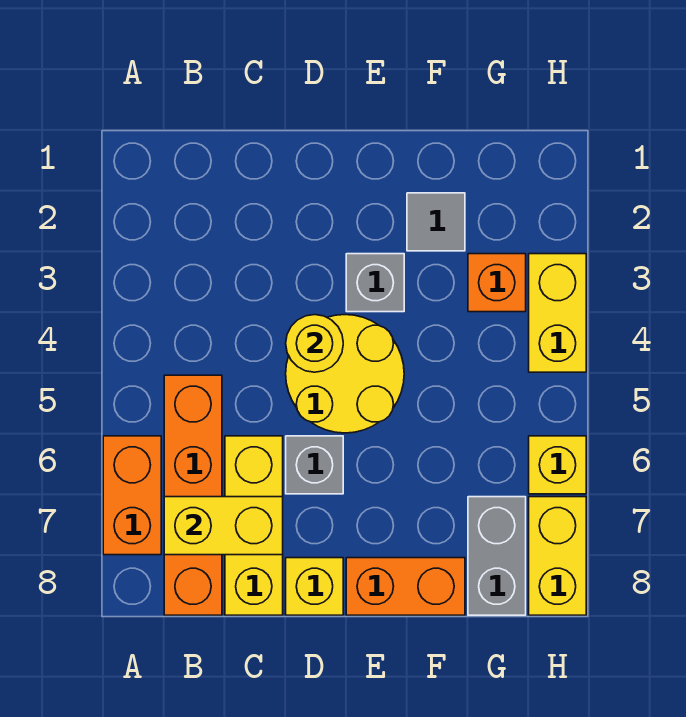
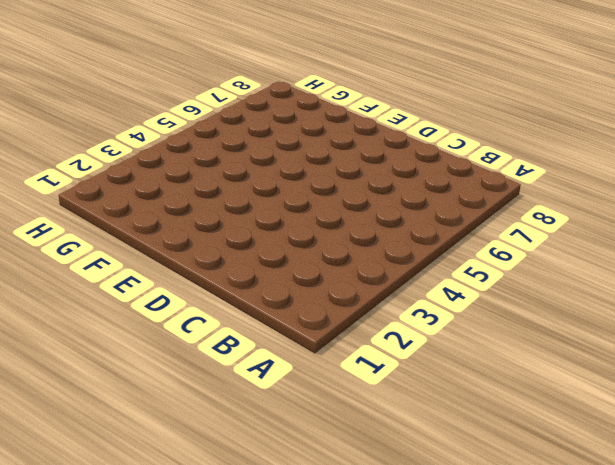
none -> orange 1x2 brick [103,436,161,555]
none -> orange 1x4 brick [164,375,222,615]
none -> yellow 1x3 brick [225,436,283,615]

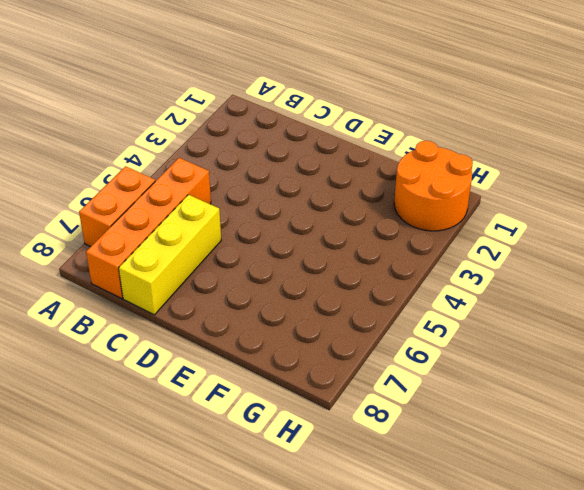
orange 2x2 round brick [394,141,473,231] -> none
none -> yellow 2x2 round brick [286,315,404,433]
none -> grey 1x1 brick [286,436,343,494]
none -> yellow 1x1 brick [286,558,343,615]

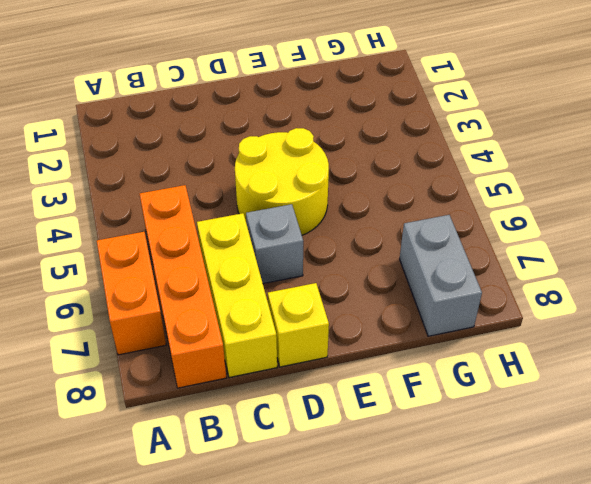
none -> grey 1x1 brick [346,254,404,312]
none -> orange 1x2 brick [346,558,465,615]
none -> grey 1x1 tile [407,193,465,251]

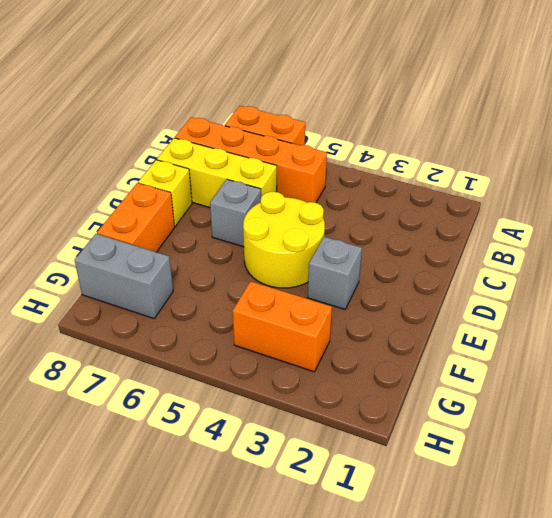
orange 1x2 brick [233,281,332,372] -> orange 1x1 brick [468,254,526,312]
none -> grey 1x1 tile [407,193,465,251]
none -> yellow 1x2 brick [529,254,586,372]
none -> yellow 1x1 brick [529,436,586,494]

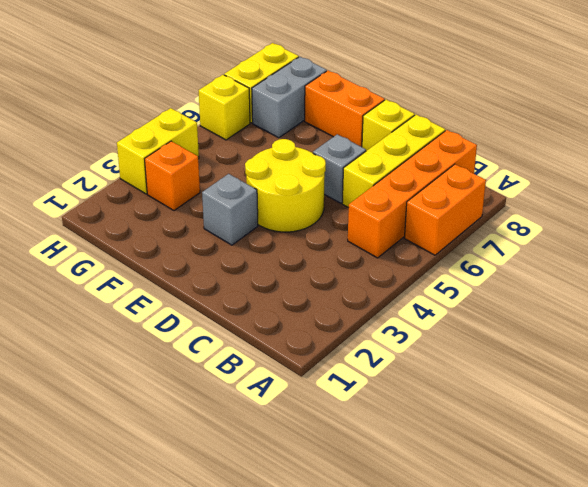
none -> grey 1x1 tile [407,193,465,251]
none -> yellow 1x2 brick [164,497,283,555]
none -> yellow 1x1 round brick [286,315,343,372]

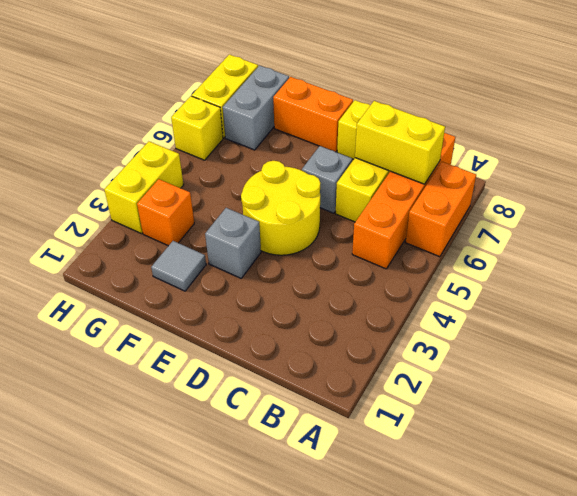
none -> yellow 1x1 round brick [286,315,343,372]

